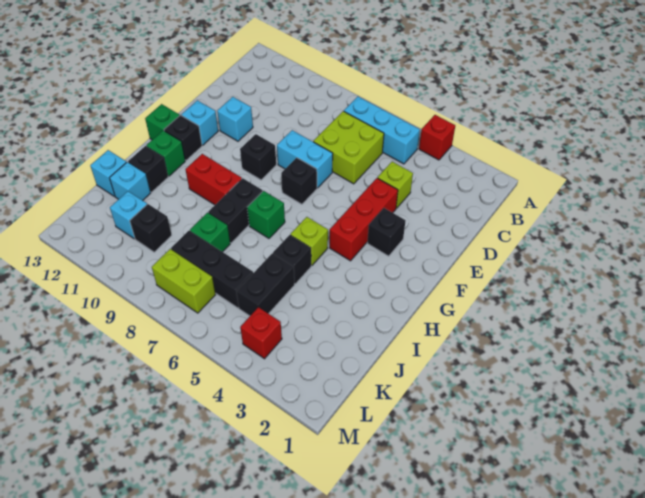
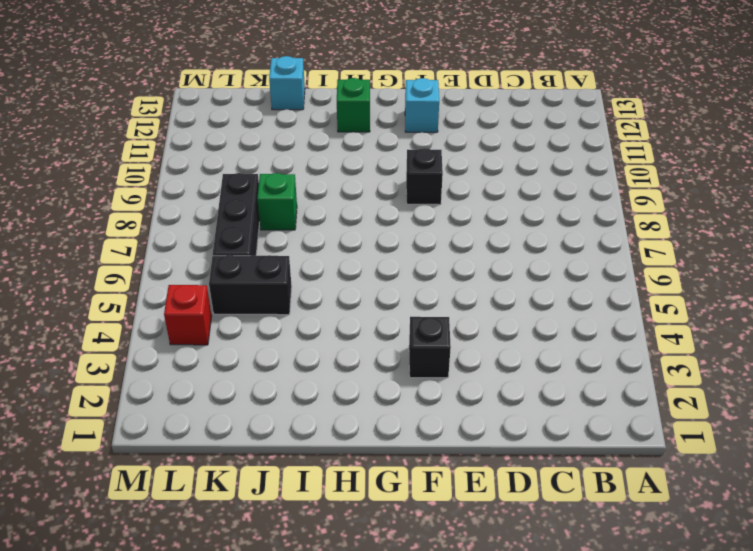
none -> red 1x1 brick [419,115,455,160]
none -> cyan 1x3 brick [344,97,420,164]
none -> lime 2x2 brick [313,111,384,184]

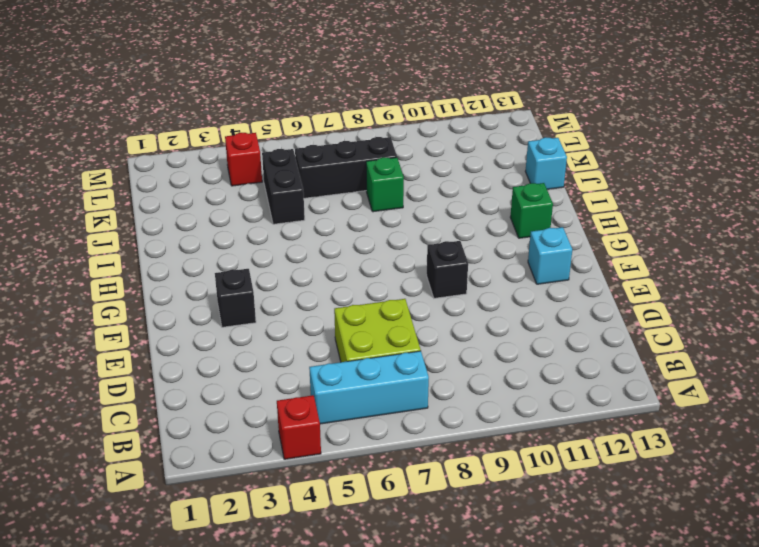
none -> lime 1x1 brick [378,162,413,208]
none -> red 1x3 brick [330,178,398,261]
none -> cyan 1x2 brick [277,130,333,188]

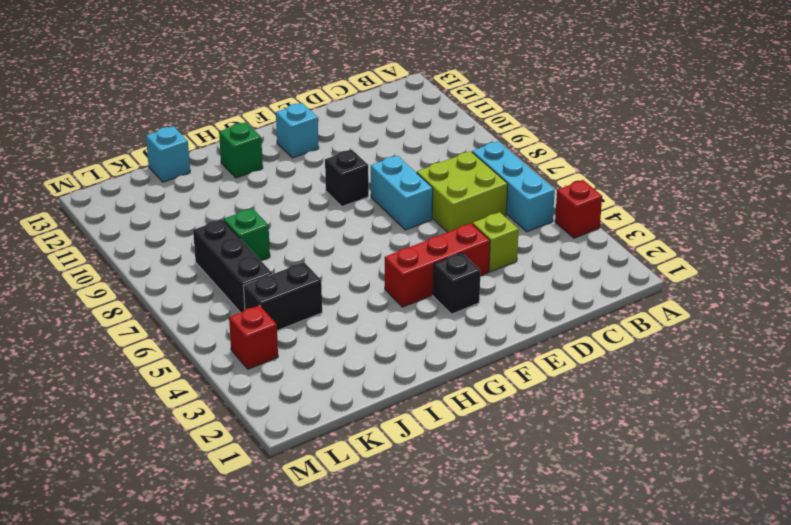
none -> cyan 1x1 brick [217,97,253,141]
none -> black 1x1 brick [281,158,317,204]
none -> black 1x1 brick [164,115,202,160]

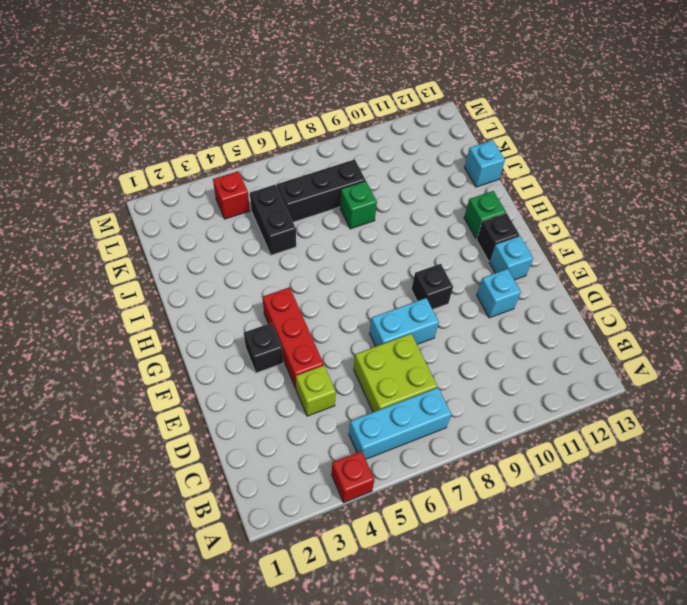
none -> black 1x1 brick [281,158,317,204]
none -> green 1x1 brick [145,104,180,140]
none -> lime 1x1 brick [291,217,328,265]

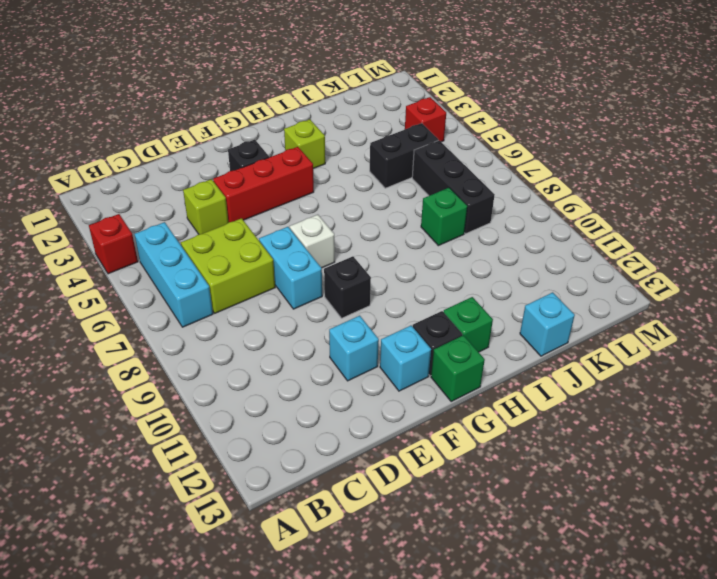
white 1x1 brick [290,215,335,268] -> black 1x1 brick [281,158,317,204]
lime 1x1 brick [284,119,325,169] -> lime 1x1 brick moved to [291,217,328,265]
none -> green 1x1 brick [247,191,285,238]
none -> black 1x2 brick [208,178,263,243]
none -> red 1x2 brick [186,154,242,205]

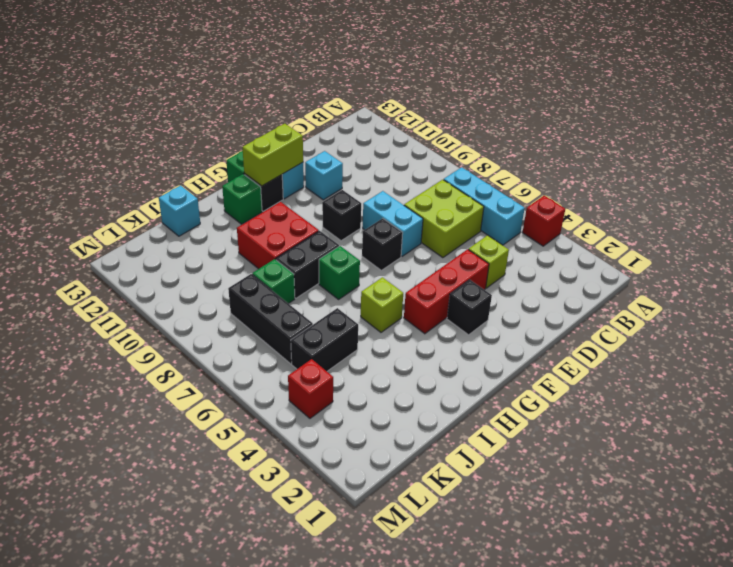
lime 1x2 brick [242,124,303,186] -> lime 1x2 brick turned to [152,249,216,313]
red 2x2 brick [237,202,319,269] -> red 1x2 brick [186,154,242,205]
none -> black 1x1 brick [273,235,311,284]
none -> black 1x1 brick [128,146,168,192]
none -> cyan 1x1 brick [109,162,150,200]

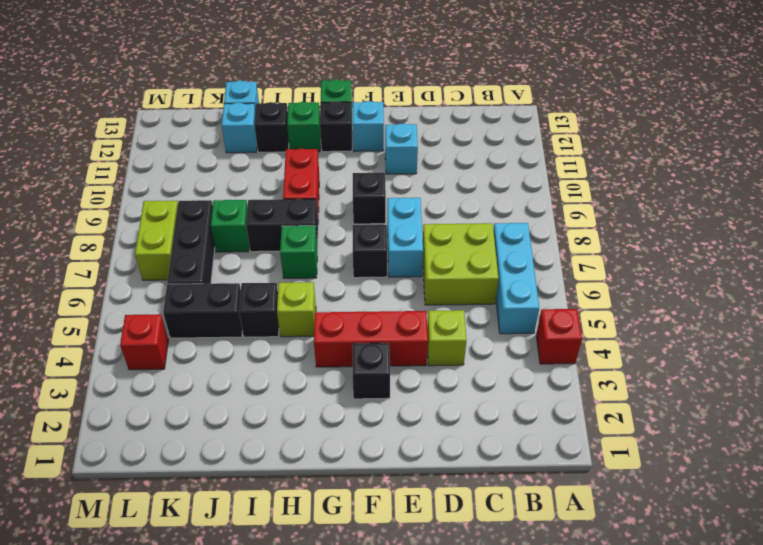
none -> black 1x1 brick [130,204,172,252]
none -> cyan 1x1 brick [110,191,147,239]

